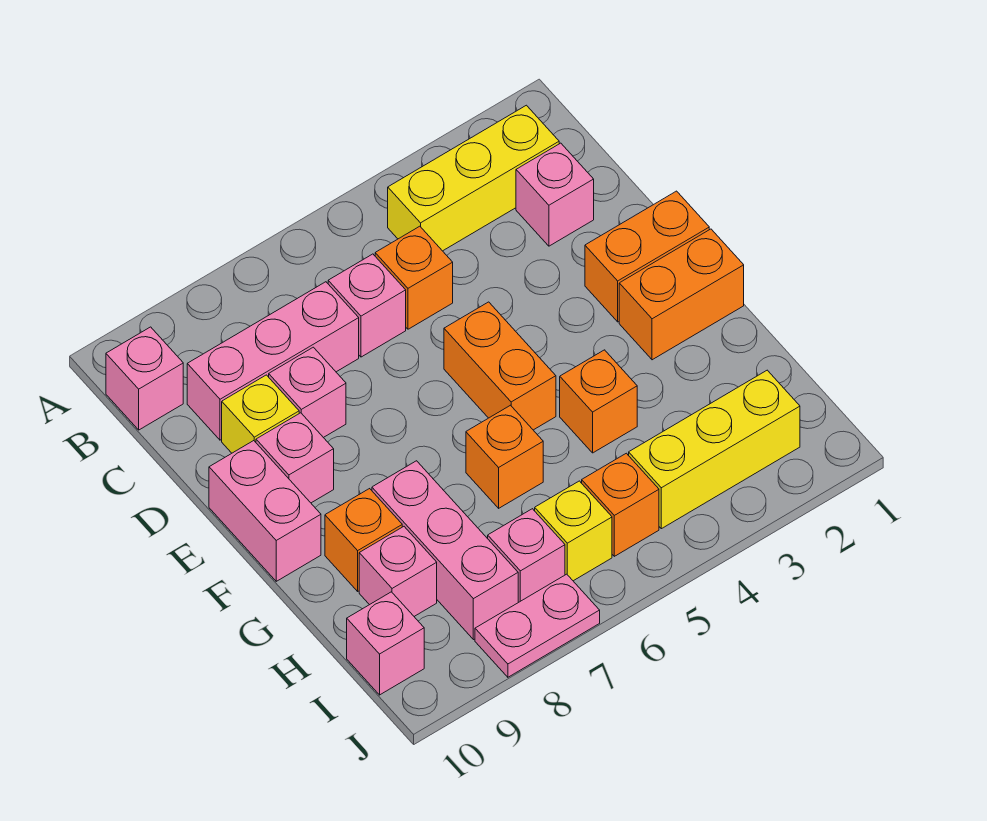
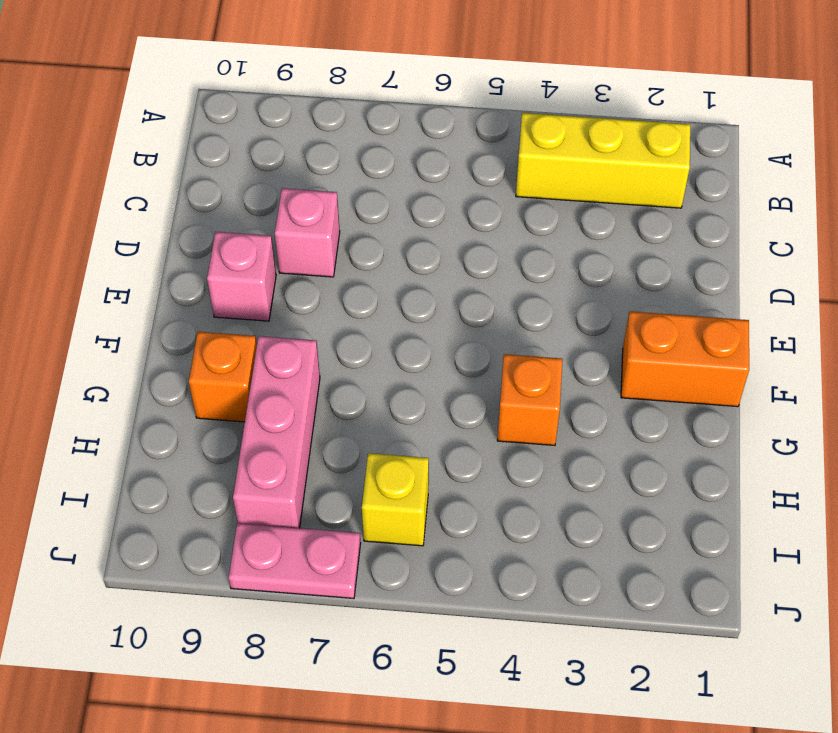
none -> pink 1x1 brick [106,327,183,430]
none -> pink 1x1 brick [516,143,594,246]
none -> orange 1x1 brick [375,226,453,329]

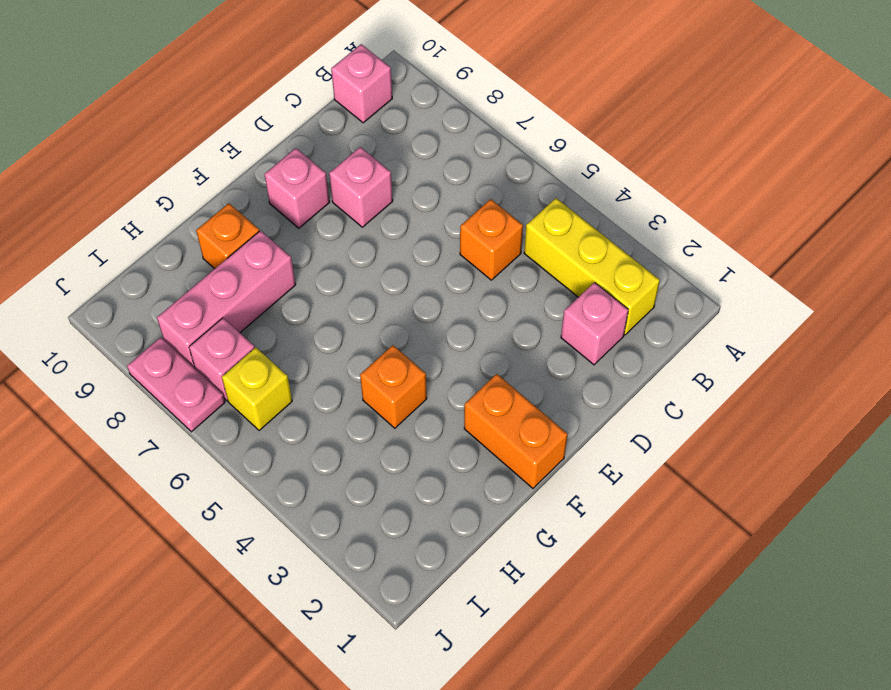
none -> pink 1x1 brick [328,254,406,357]
none -> pink 1x3 brick [187,282,359,440]
none -> yellow 1x1 brick [222,375,299,453]

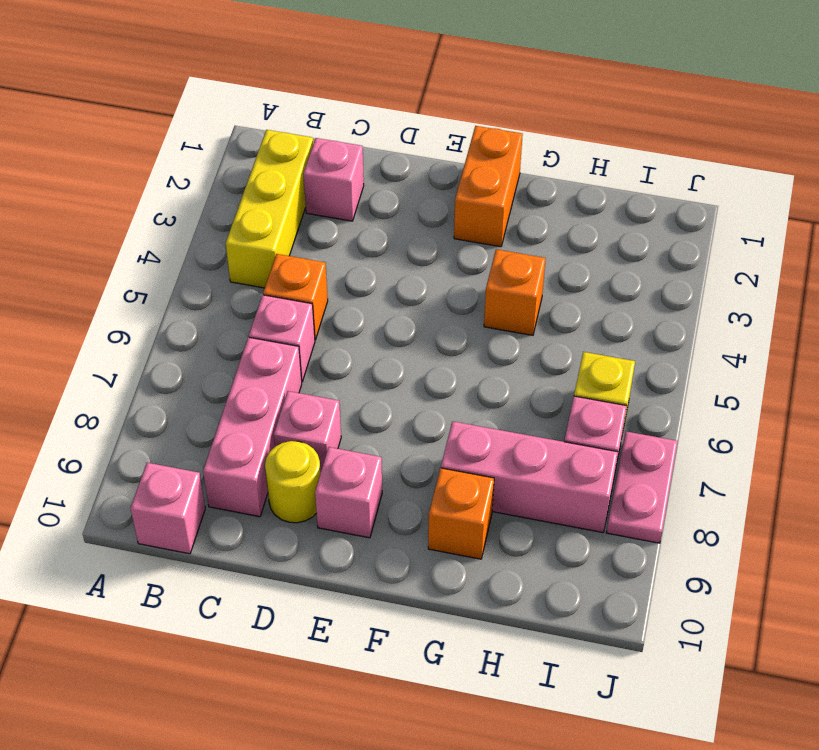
yellow 1x1 round brick [265,441,321,523] -> yellow 1x1 brick [222,375,299,453]
none -> orange 1x2 brick [585,191,709,322]
none -> orange 1x2 brick [444,302,556,430]
none -> pink 1x2 brick [209,441,321,581]

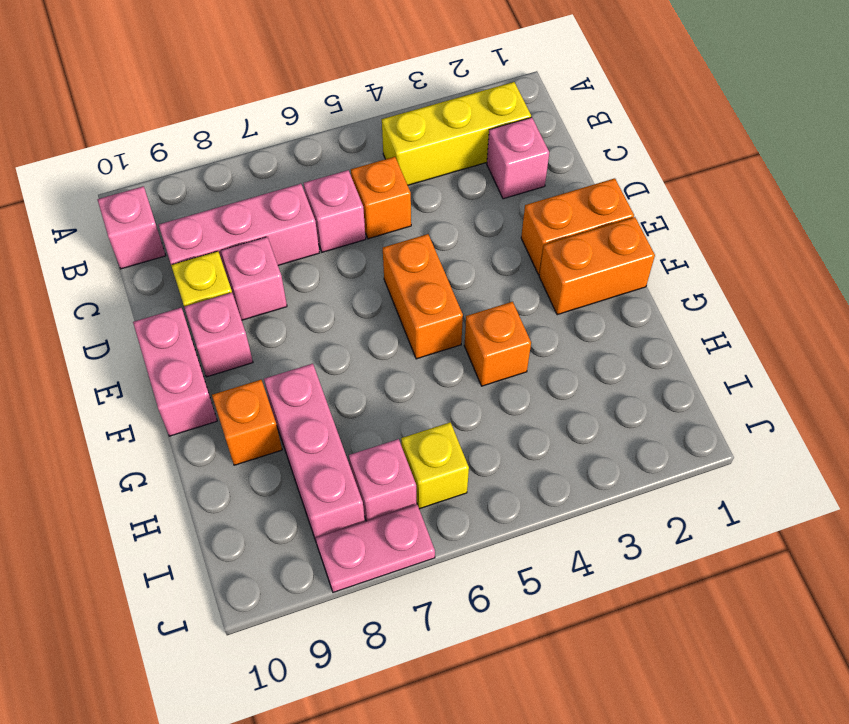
none -> orange 1x1 brick [466,405,543,508]
none -> pink 1x1 brick [359,527,437,616]
none -> yellow 1x3 brick [629,370,800,529]

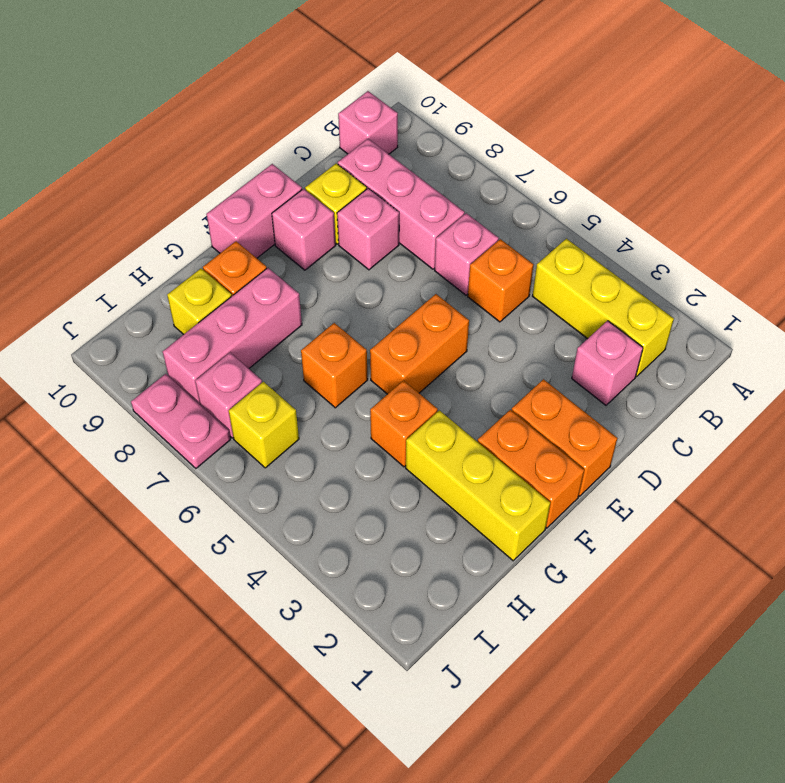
yellow 1x3 brick [406,410,550,561] -> yellow 1x3 brick moved to [629,370,800,529]
yellow 1x1 brick [167,269,232,334] -> pink 1x1 brick [359,527,437,616]
none -> orange 1x1 brick [582,453,659,556]
none -> pink 1x1 brick [347,592,424,695]

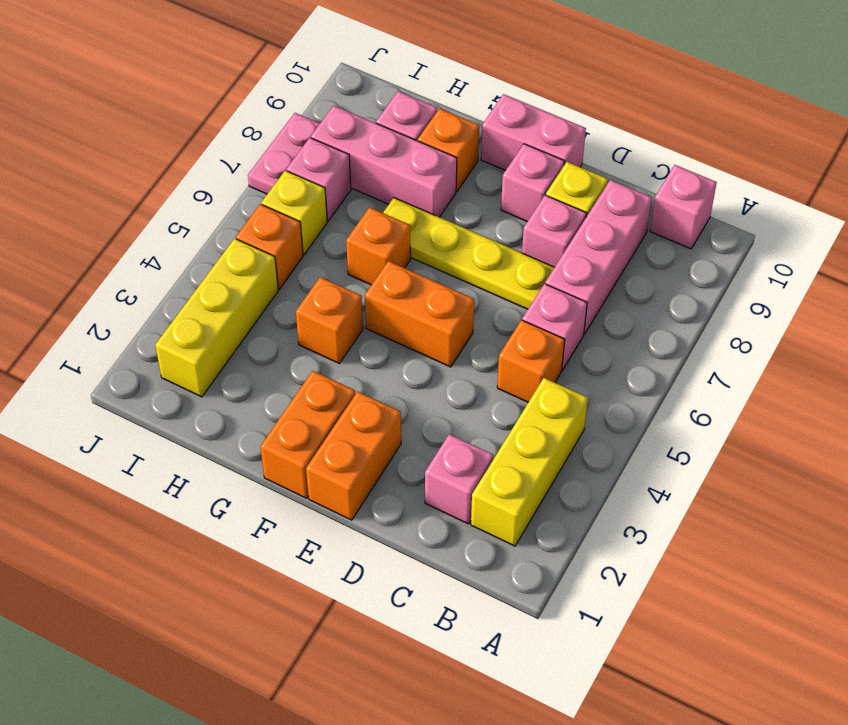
yellow 1x4 plate [383,198,555,309] -> none
none -> pink 1x1 brick [347,592,424,695]

